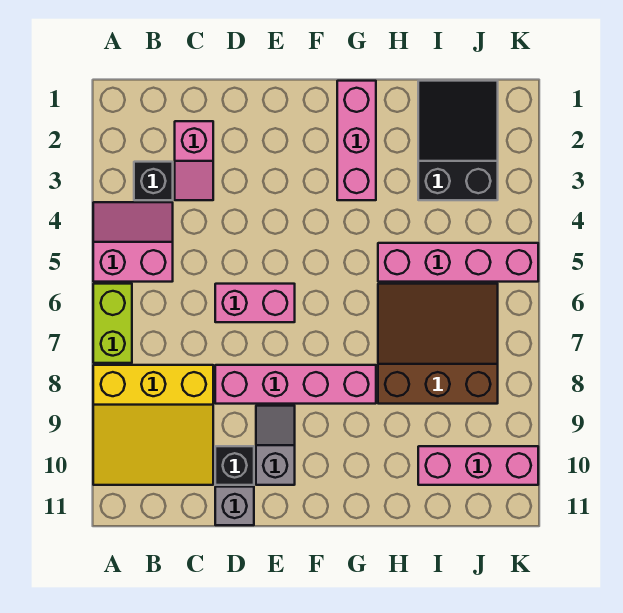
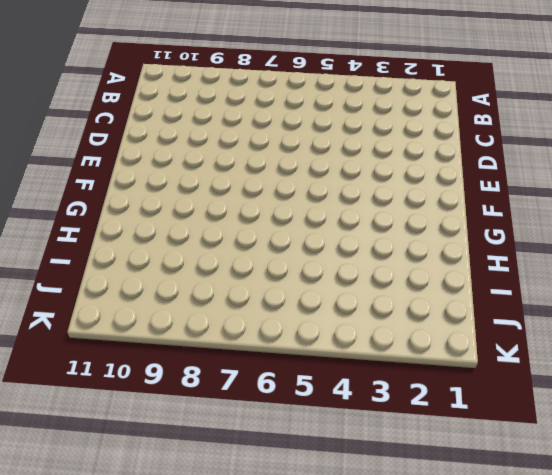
none -> pink 2x2 slope [93,202,173,282]
none -> lime 1x2 brick [93,284,132,363]
none -> yellow 3x3 slope [93,365,213,485]

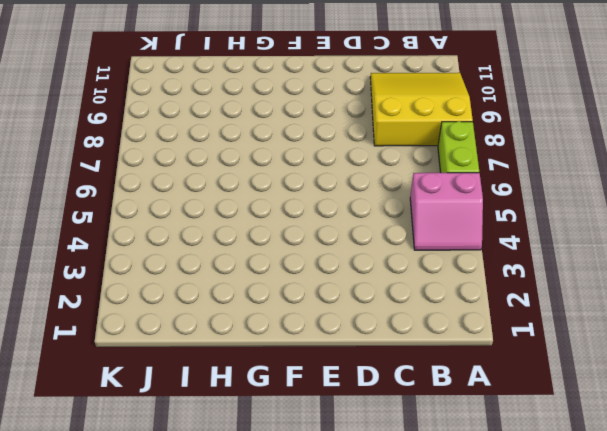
none -> black 1x1 brick [134,162,173,200]
none -> pink 1x2 slope [175,121,213,200]
none -> pink 1x2 brick [215,284,295,322]

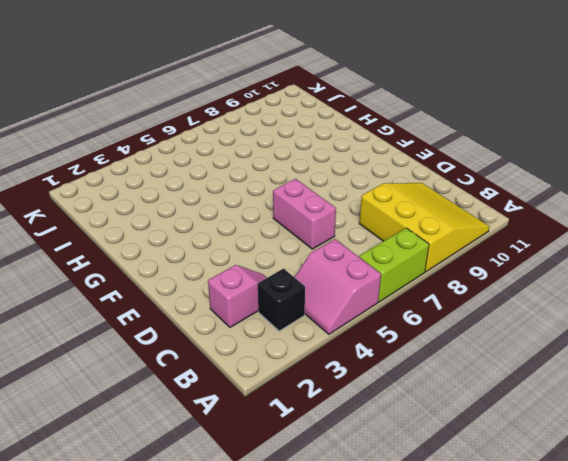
none -> pink 1x4 brick [215,365,376,404]
none -> black 1x1 brick [215,446,254,485]
none -> grey 1x1 brick [215,487,254,525]

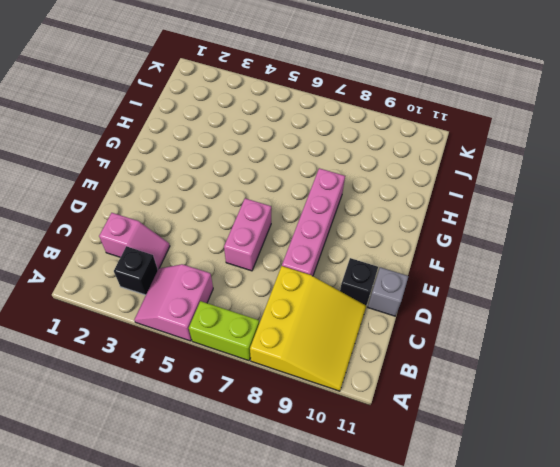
none -> grey 1x2 slope [256,406,295,485]
none -> pink 1x3 brick [337,81,376,200]
none -> pink 1x4 brick [378,243,538,282]

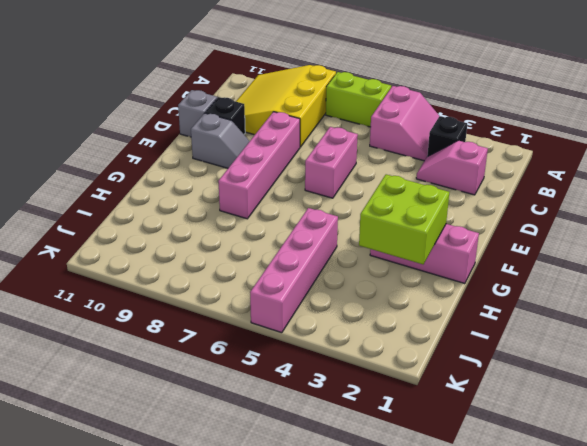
lime 2x2 brick [359,174,449,264] -> none
none -> brown 3x3 slope [378,284,498,404]
none -> black 2x3 slope [418,81,498,200]
none -> pink 1x3 brick [418,446,538,485]

